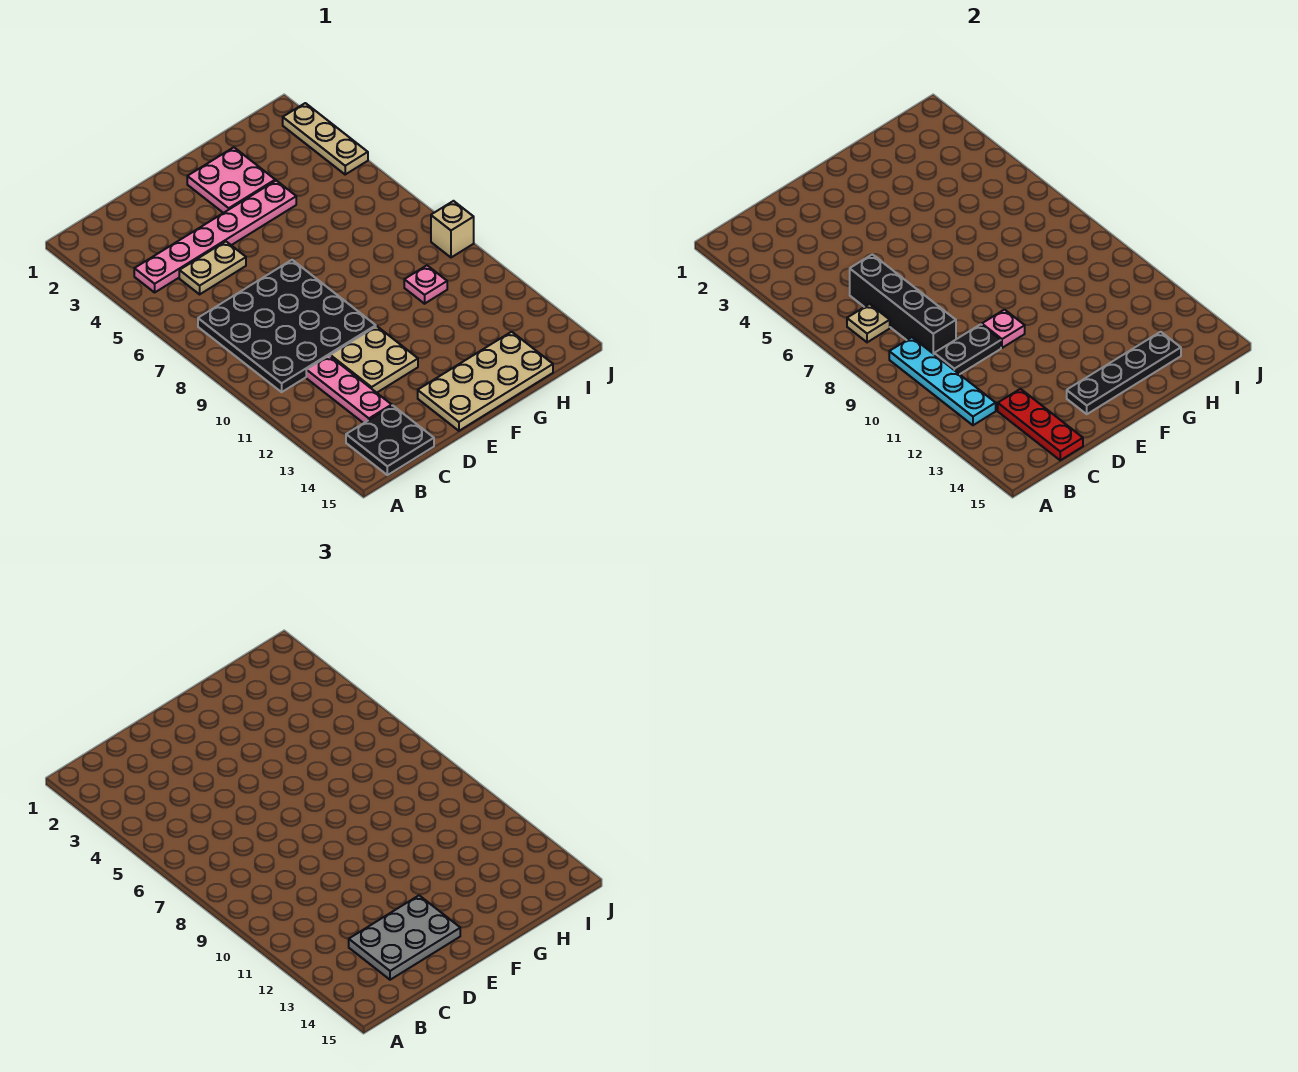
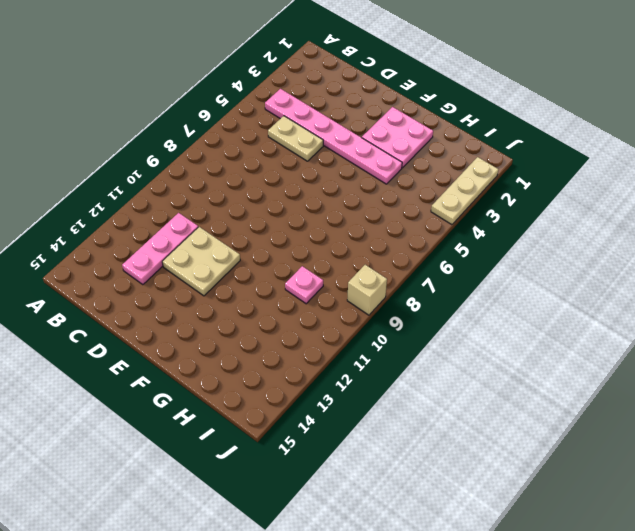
none -> black 4x4 plate [198,260,376,392]
none -> black 2x2 plate [346,405,434,475]
none -> tan 2x4 plate [418,332,553,431]

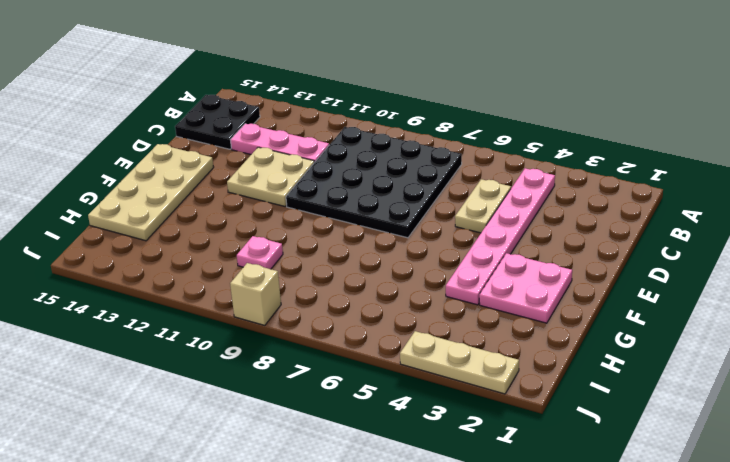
none -> tan 1x1 plate [847,304,890,342]
none -> cyan 1x4 plate [889,337,996,425]
none -> black 1x4 brick [850,254,956,354]

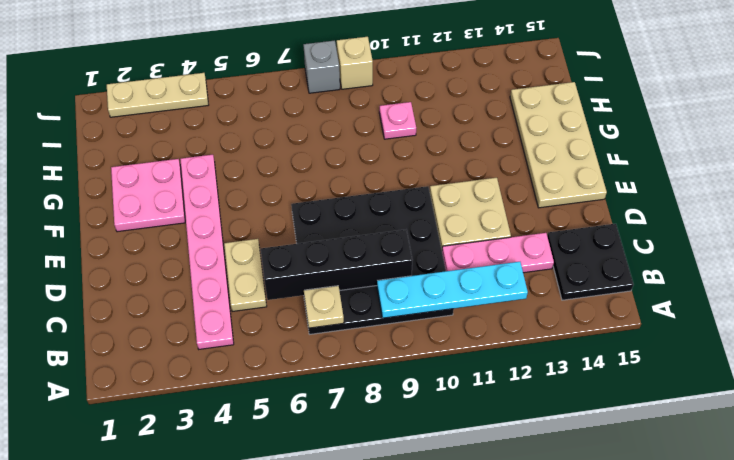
grey 1x1 brick [303,40,340,93] -> none
none -> black 1x2 plate [934,324,1001,374]
none -> red 1x3 plate [998,389,1083,460]
none -> pink 1x1 plate [982,310,1025,348]

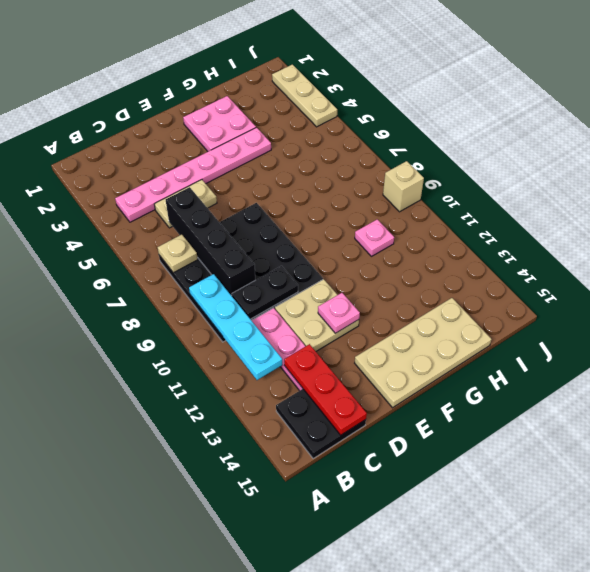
pink 1x1 plate [318,293,360,333] -> pink 1x1 plate moved to [982,310,1025,348]
none -> black 1x4 plate [1067,332,1181,414]
none -> grey 2x3 plate [349,896,460,980]

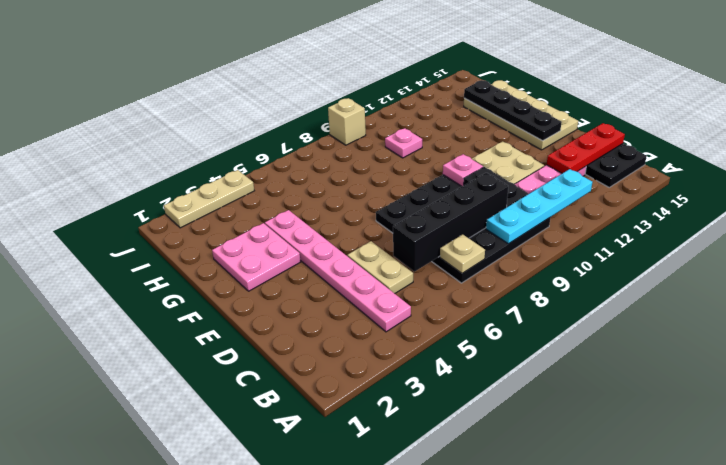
none -> grey 2x3 plate [349,896,460,980]

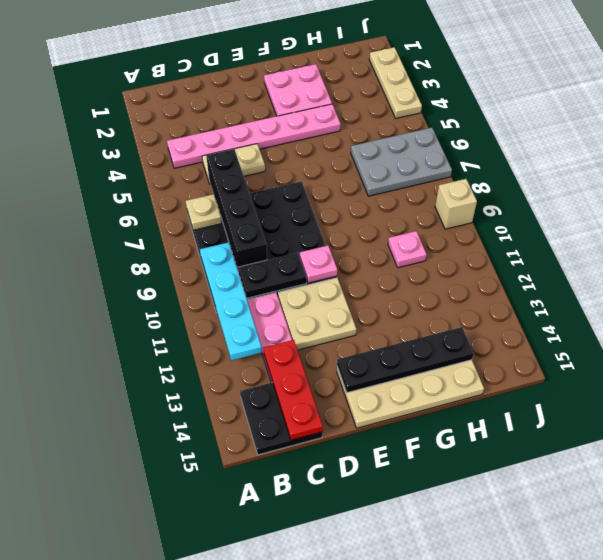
grey 2x3 plate [351,128,452,196] -> grey 2x3 plate moved to [349,896,460,980]

